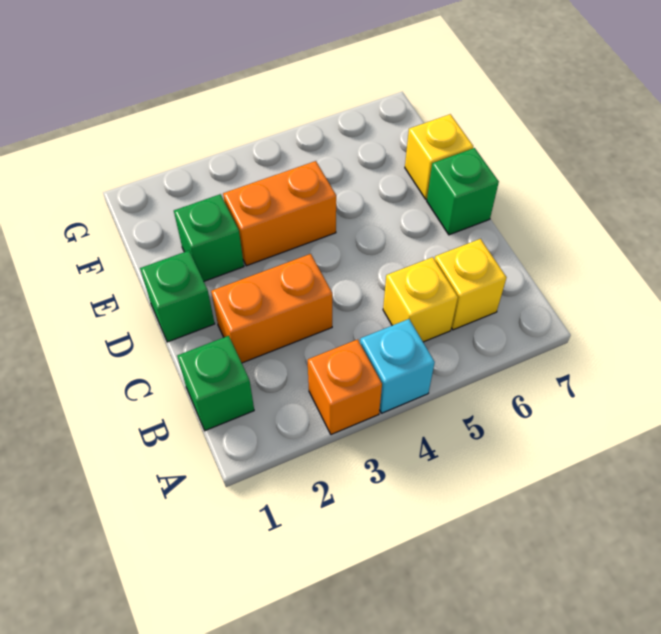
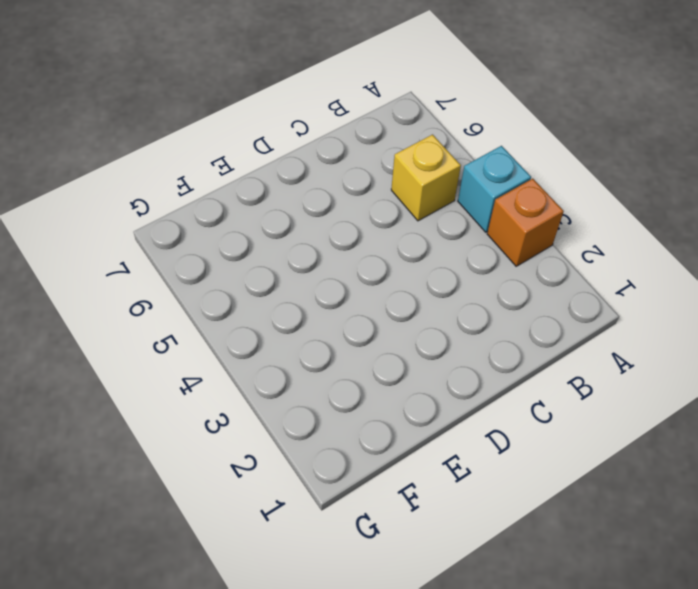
none -> green 1x1 brick [177,336,254,431]
none -> yellow 1x1 brick [435,239,507,330]

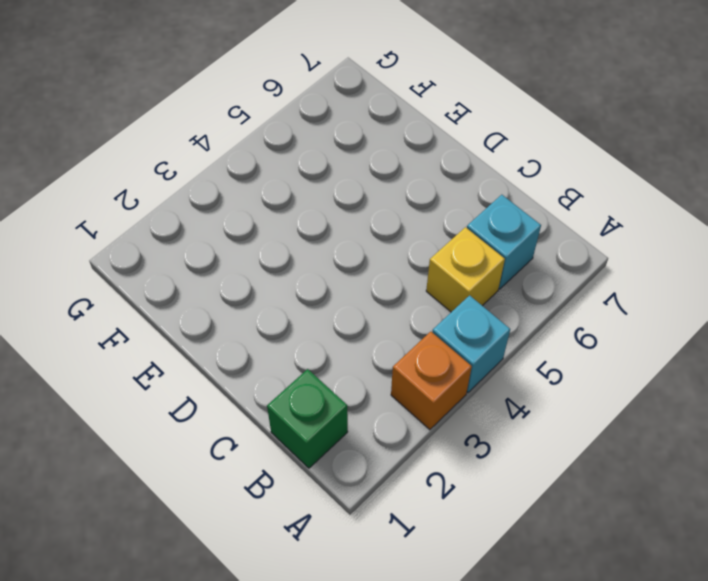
cyan 1x1 brick [467,195,541,289] -> yellow 1x1 brick [435,239,507,330]
none -> orange 1x2 brick [211,254,332,363]
none -> green 1x1 brick [140,251,215,342]

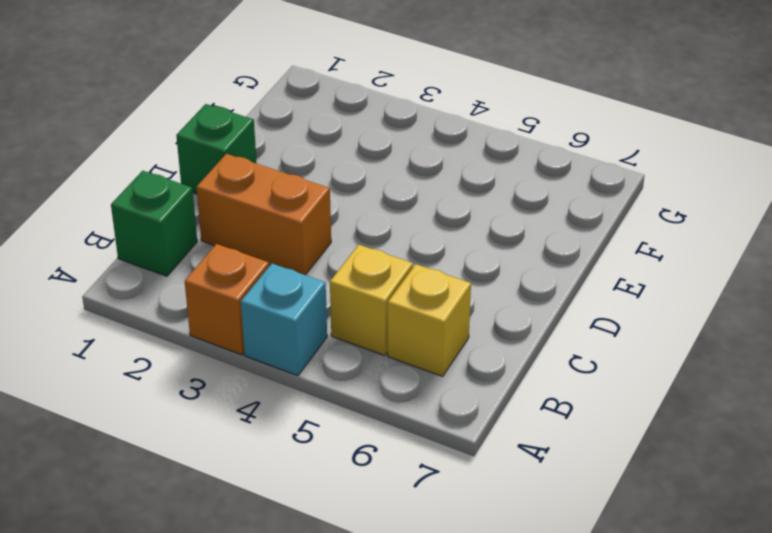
none -> green 1x1 brick [427,148,499,235]
none -> green 1x1 brick [174,194,244,281]

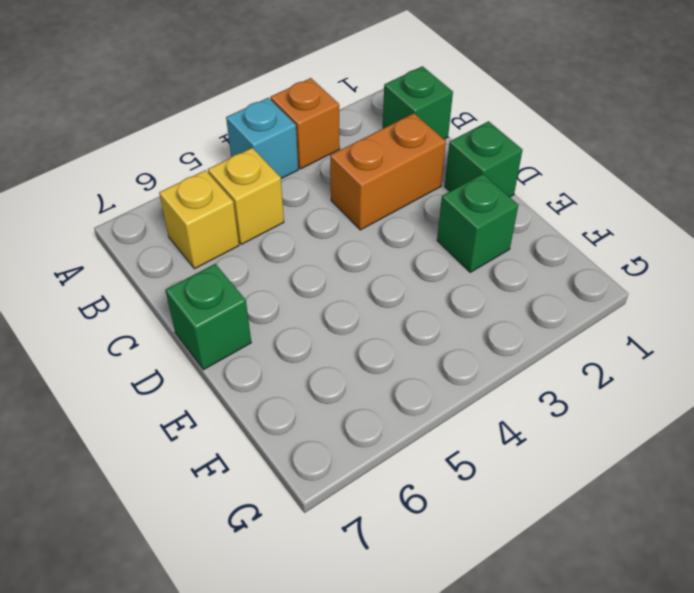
none -> orange 1x2 brick [223,161,336,266]
none -> yellow 1x1 brick [405,114,473,199]

